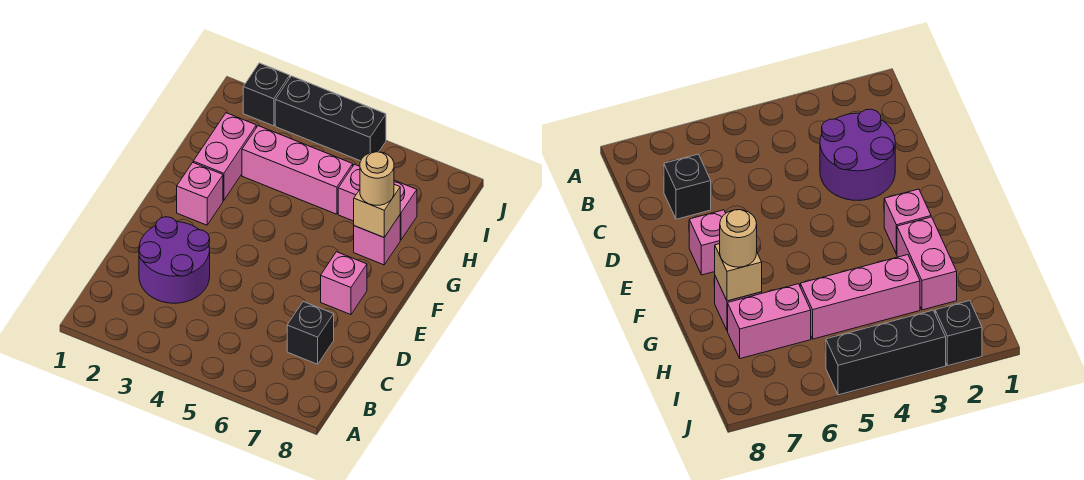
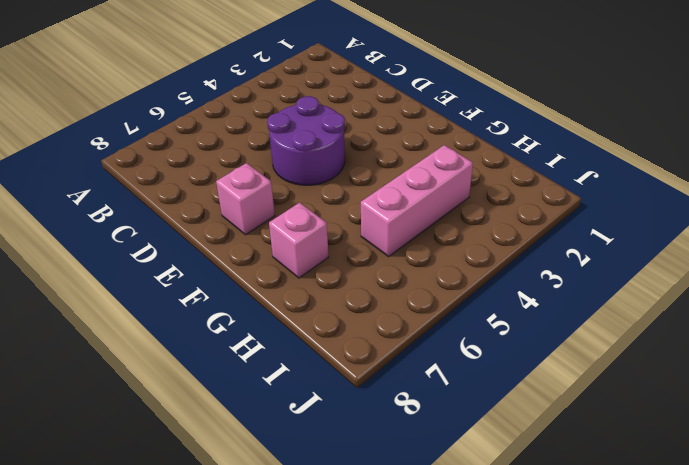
purple 2x2 round brick [267,96,345,185] -> purple 2x2 round brick moved to [139,217,210,303]
none -> black 1x1 brick [287,302,334,364]
none -> pink 1x1 brick [177,163,223,225]
none -> pink 1x2 brick [193,113,256,200]

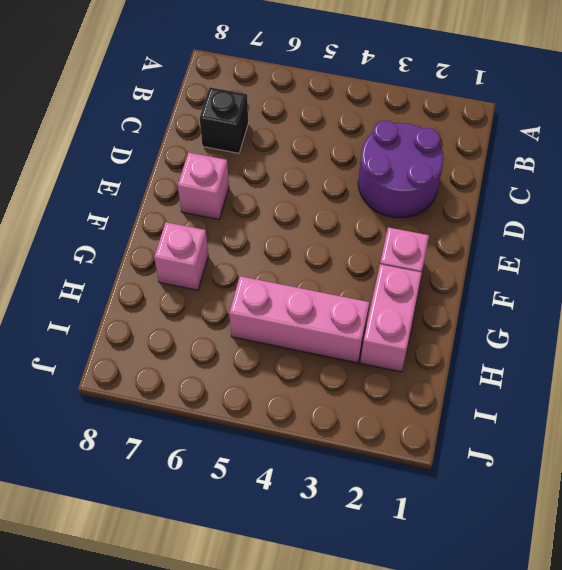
none -> pink 1x2 brick [338,164,417,240]
none -> black 1x1 brick [243,63,290,126]
none -> black 1x3 brick [275,76,386,161]

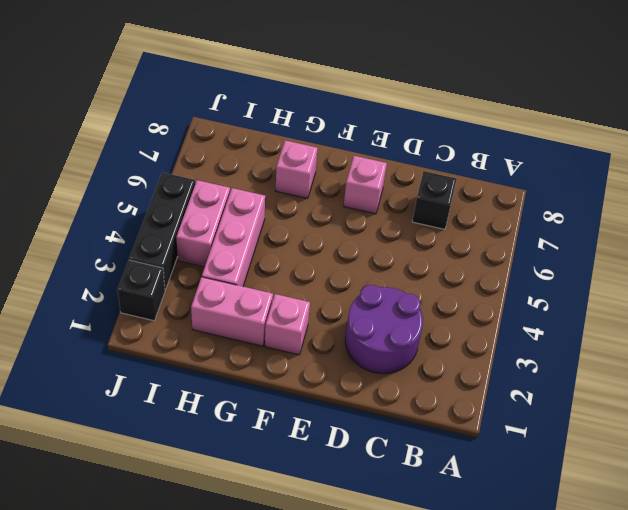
pink 1x2 brick [176,180,230,267] -> pink 1x2 brick moved to [338,164,417,240]
none -> tan 1x1 brick [354,184,400,237]
none -> tan 1x1 round brick [360,152,394,205]

